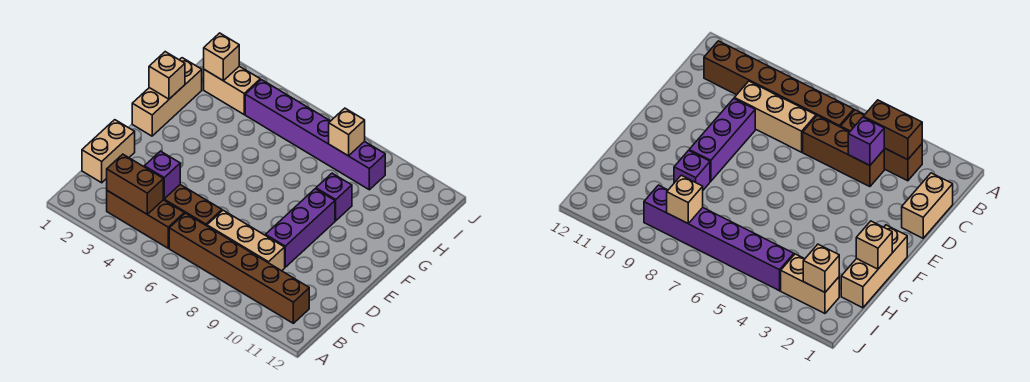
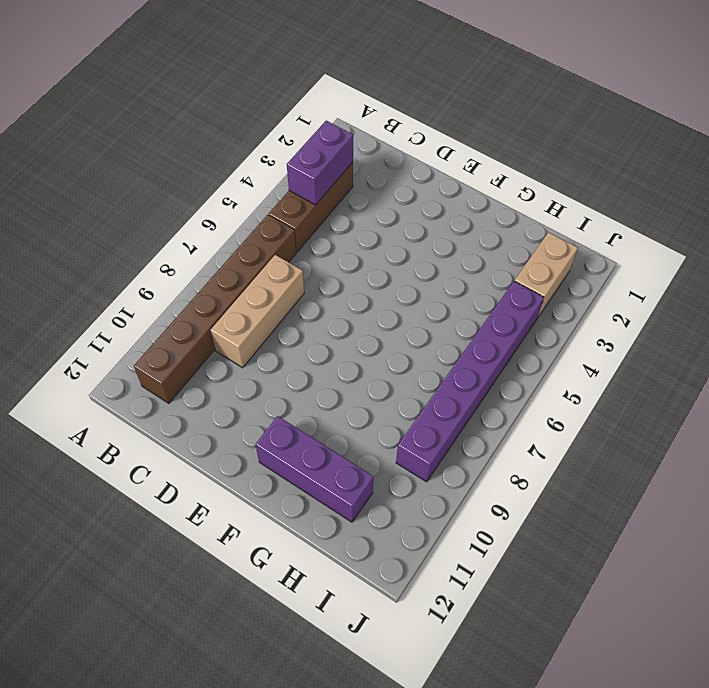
purple 1x2 brick [287,121,353,205] -> brown 1x2 brick [107,154,163,215]
purple 1x3 brick [255,416,374,522] -> purple 1x3 brick moved to [266,189,335,267]
none -> tan 1x2 brick [82,120,135,183]
none -> brown 1x3 brick [163,185,222,226]
none -> tan 1x3 brick [132,58,202,136]

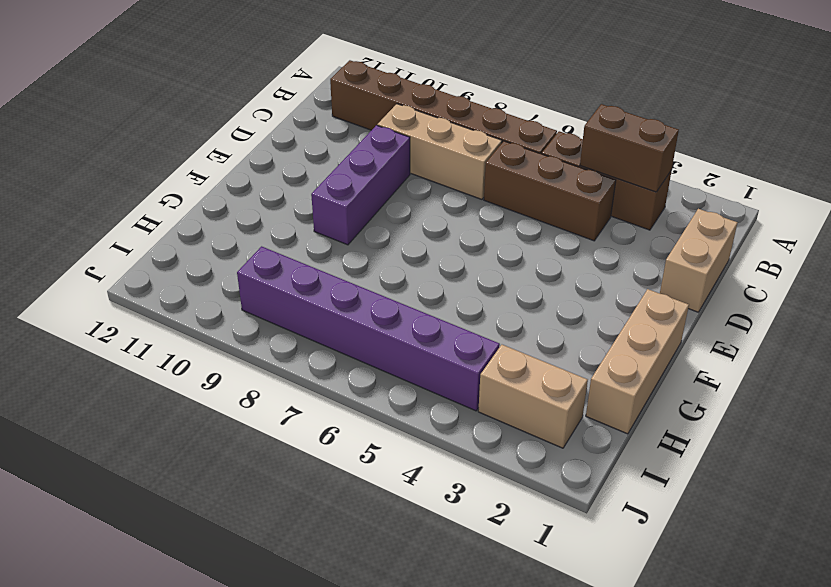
none -> purple 1x1 brick [316,173,352,221]
none -> purple 1x1 brick [144,151,180,199]
none -> tan 1x1 brick [149,52,185,99]

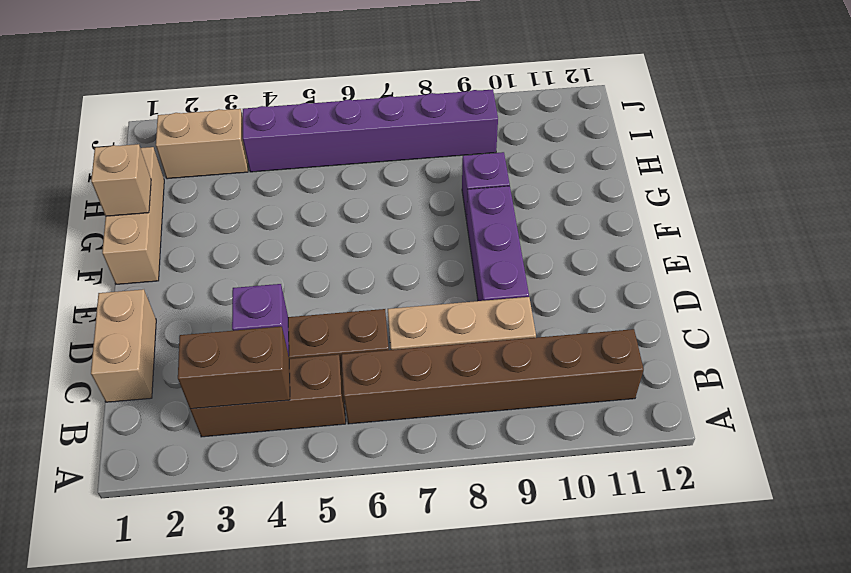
none -> tan 1x1 brick [204,33,239,81]
none -> tan 1x1 brick [329,108,365,156]

